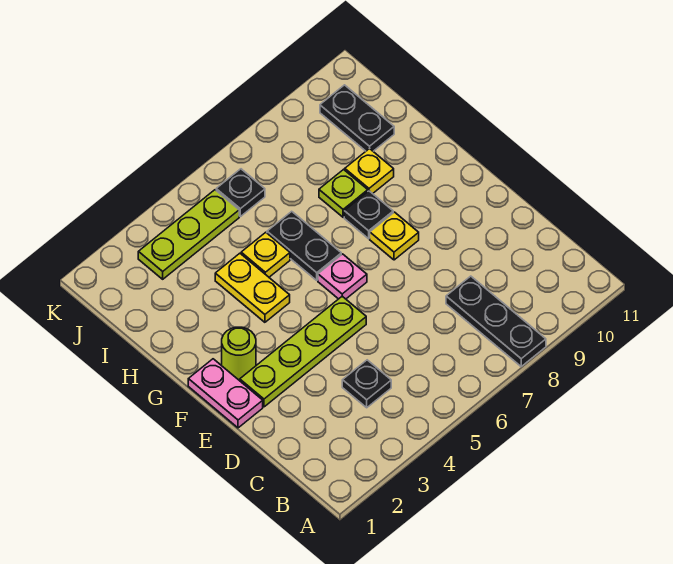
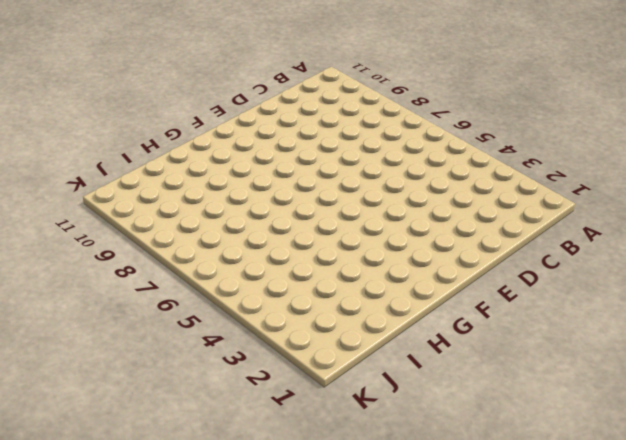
none -> black 1x3 plate [446,276,546,366]
none -> black 1x1 plate [342,360,391,408]
none -> pink 1x2 plate [188,359,263,428]

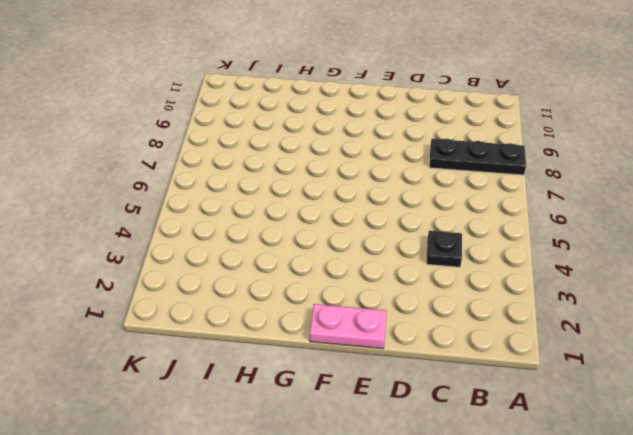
none -> lime 1x4 plate [240,296,366,407]
none -> lime 1x1 round brick [222,327,256,380]
none -> pink 1x1 plate [318,254,367,299]

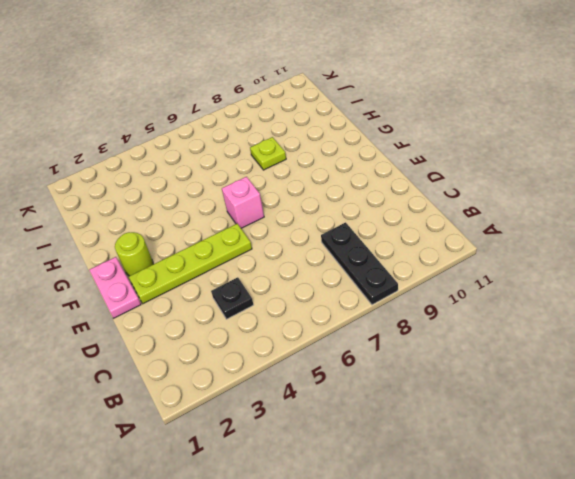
pink 1x1 brick [222,177,264,228] -> pink 1x1 plate [318,254,367,299]
none -> yellow 1x1 plate [370,212,419,260]
none -> yellow 1x2 plate [215,253,290,322]
none -> black 1x2 plate [267,211,341,280]

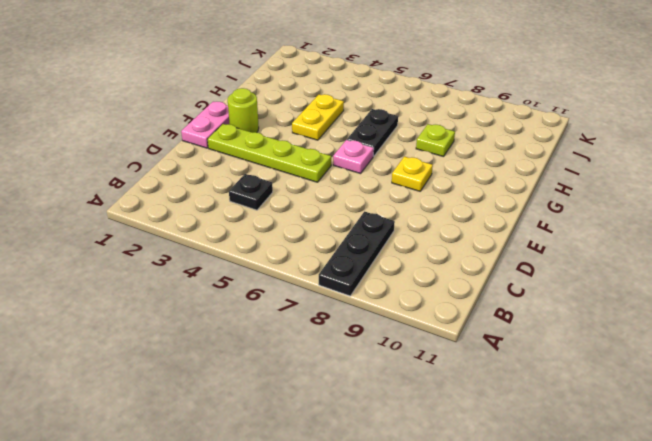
none -> black 1x1 plate [344,191,393,239]
none -> yellow 1x1 plate [241,232,290,277]
none -> yellow 1x1 plate [345,148,394,194]

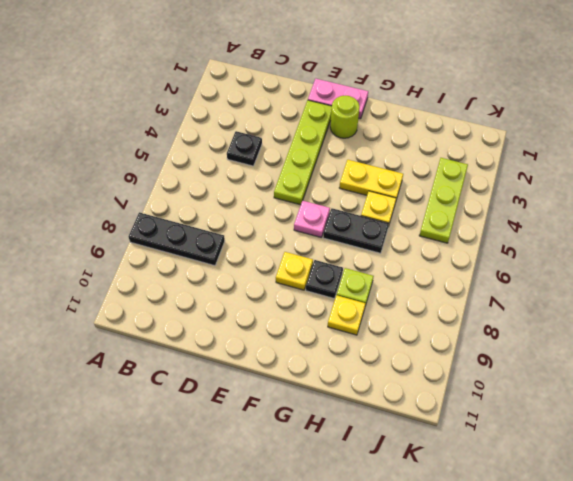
none -> black 1x2 plate [320,85,394,151]
none -> black 1x1 plate [216,169,265,217]

